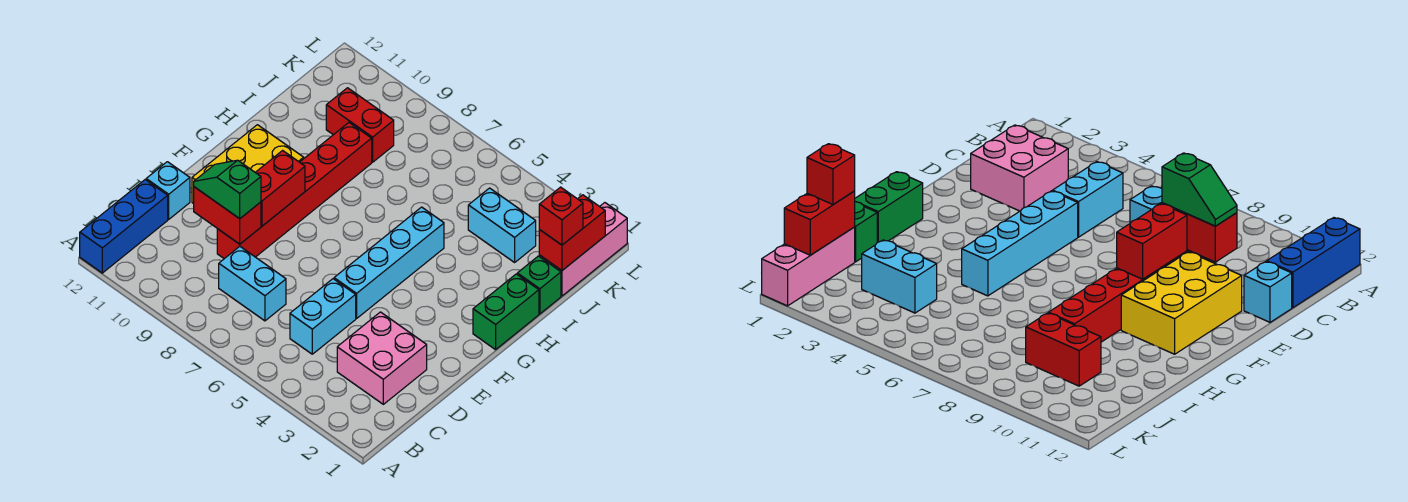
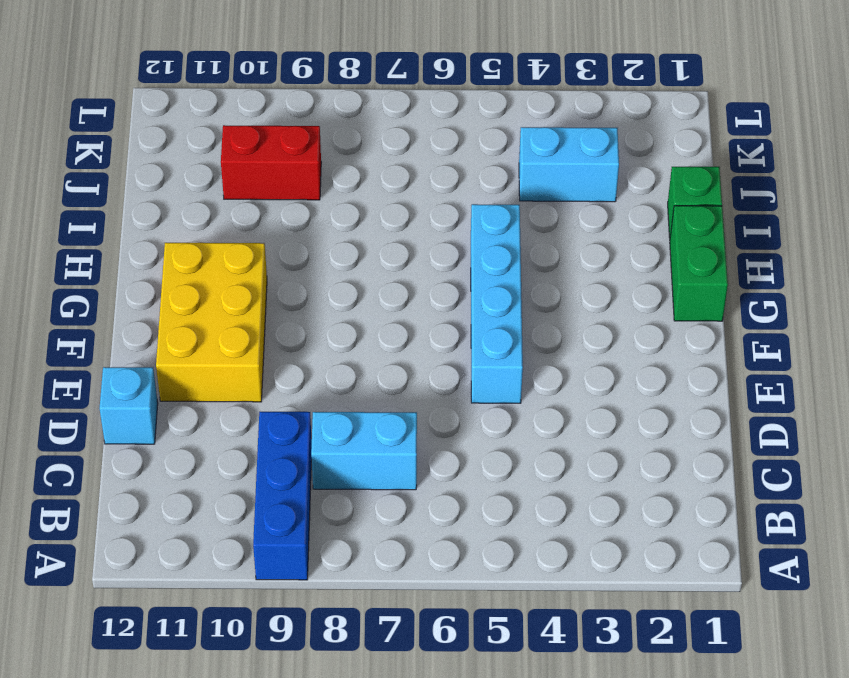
blue 1x3 brick [253,412,312,580] -> blue 1x3 brick moved to [80,180,168,273]
none -> pink 2x2 brick [337,312,427,404]
none -> cyan 1x2 brick [290,279,356,354]
none -> red 1x6 brick [217,123,372,259]

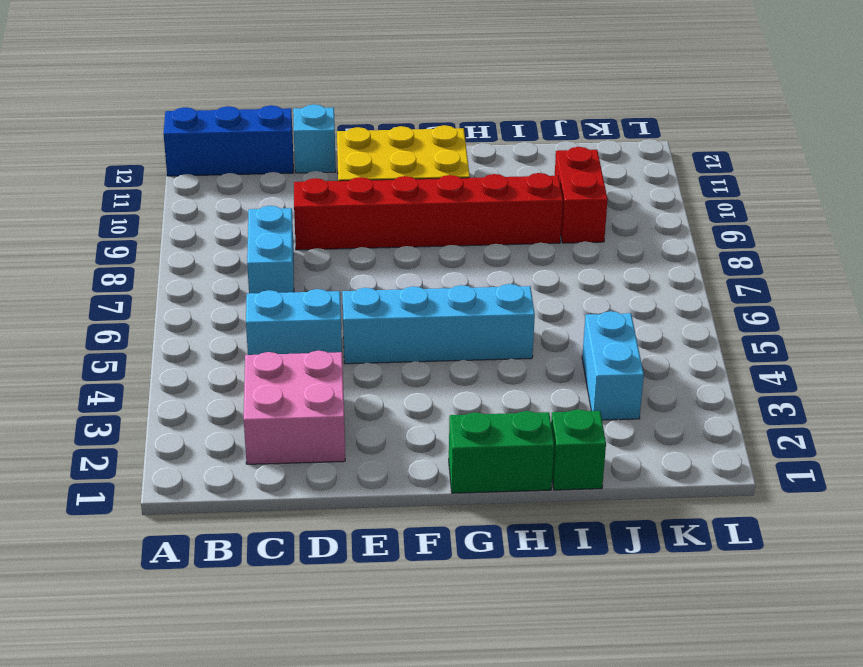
none -> pink 1x3 brick [539,203,627,296]
none -> red 1x2 brick [194,187,261,244]
none -> red 1x2 brick [255,151,305,226]

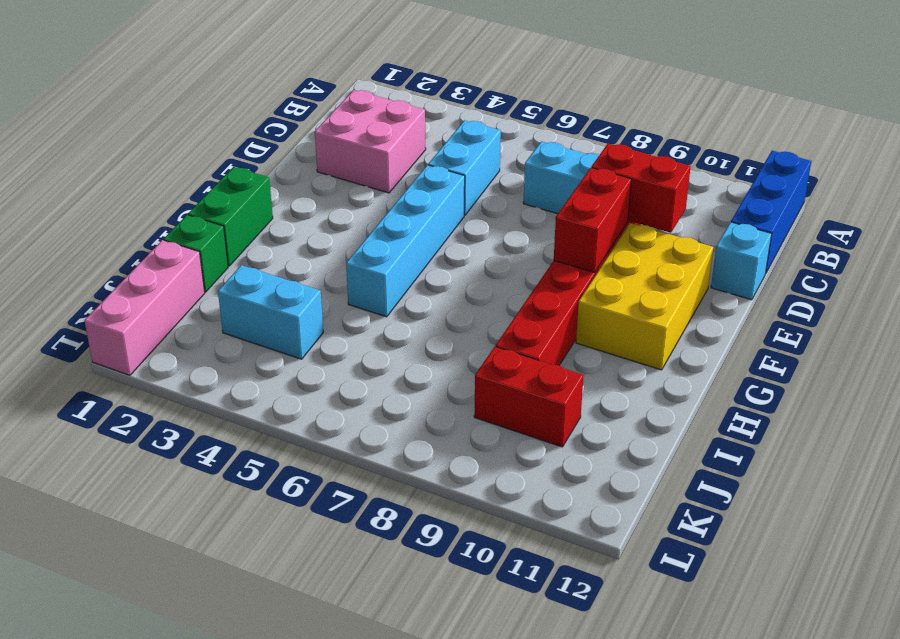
none -> red 1x2 brick [539,195,605,270]
none -> green 1x2 slope [194,160,261,219]
none -> red 1x1 brick [539,187,583,245]

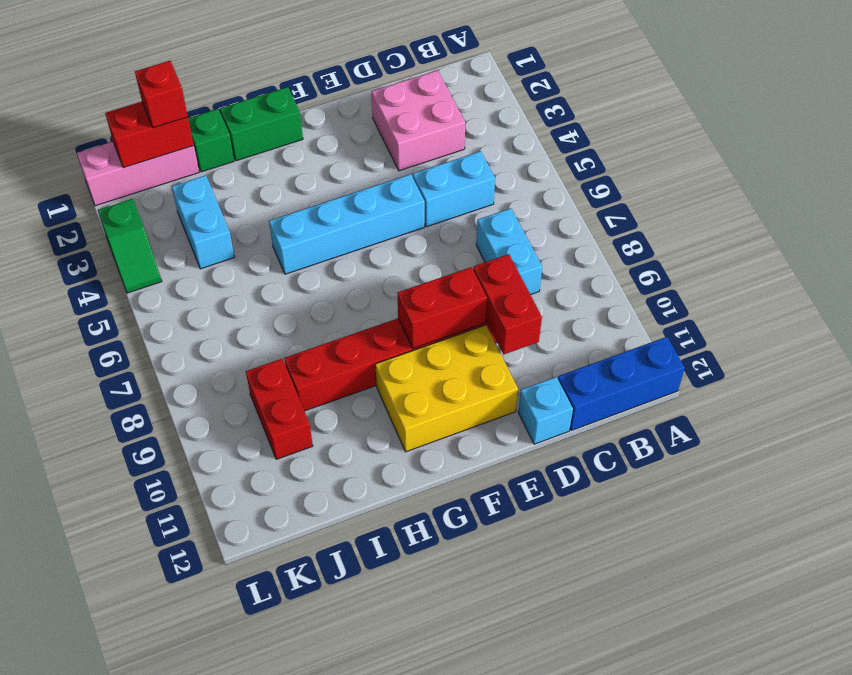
green 1x2 slope [98,199,162,293] -> green 1x2 slope moved to [194,160,261,219]

